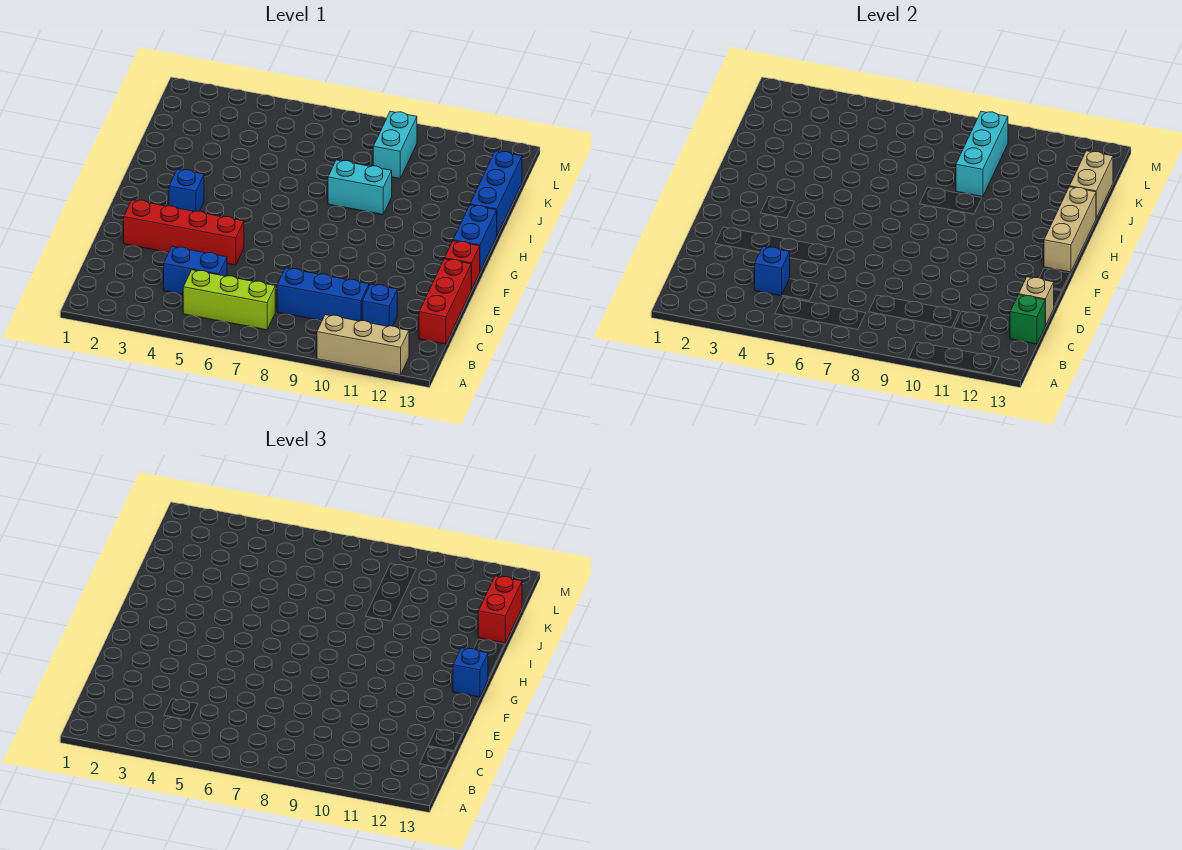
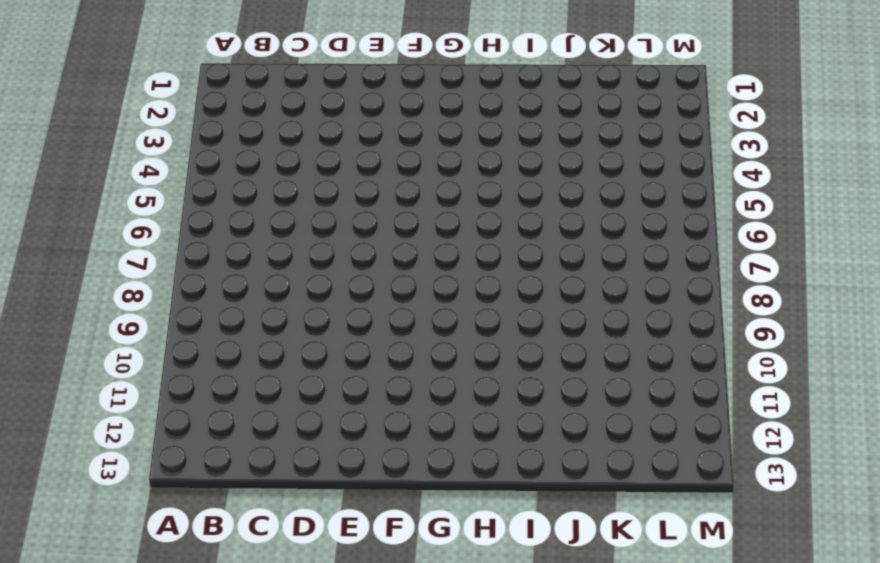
none -> tan 1x3 brick [317,315,409,375]
none -> lime 1x3 brick [183,270,275,330]
none -> blue 1x2 brick [164,247,227,294]

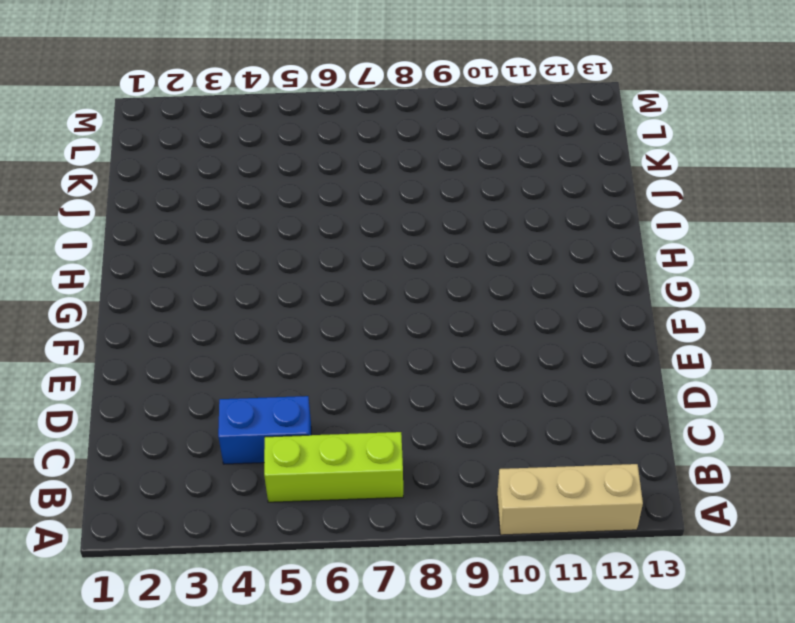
none -> blue 1x3 brick [277,268,369,321]
none -> blue 1x1 brick [362,284,397,326]
none -> red 1x3 brick [419,259,471,344]

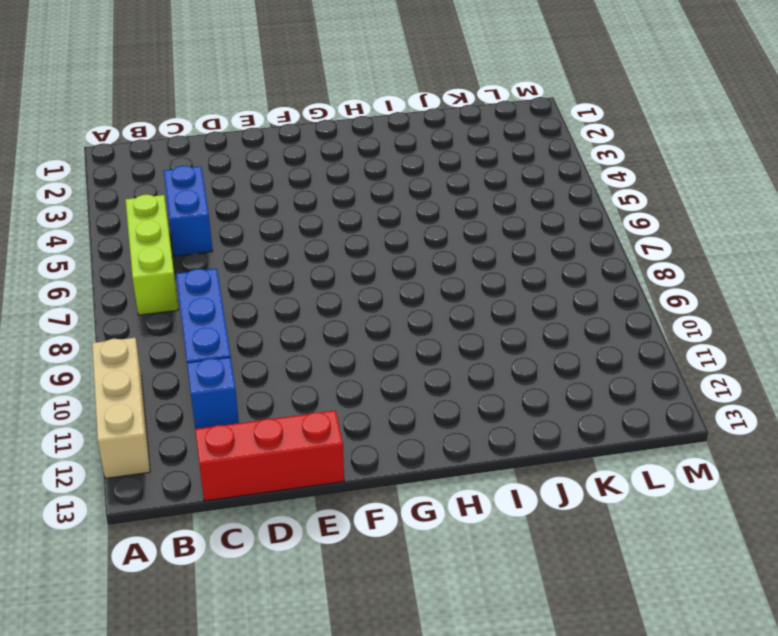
none -> red 1x4 brick [124,200,244,265]
none -> red 1x1 brick [445,241,480,290]
none -> blue 1x1 brick [169,169,204,212]

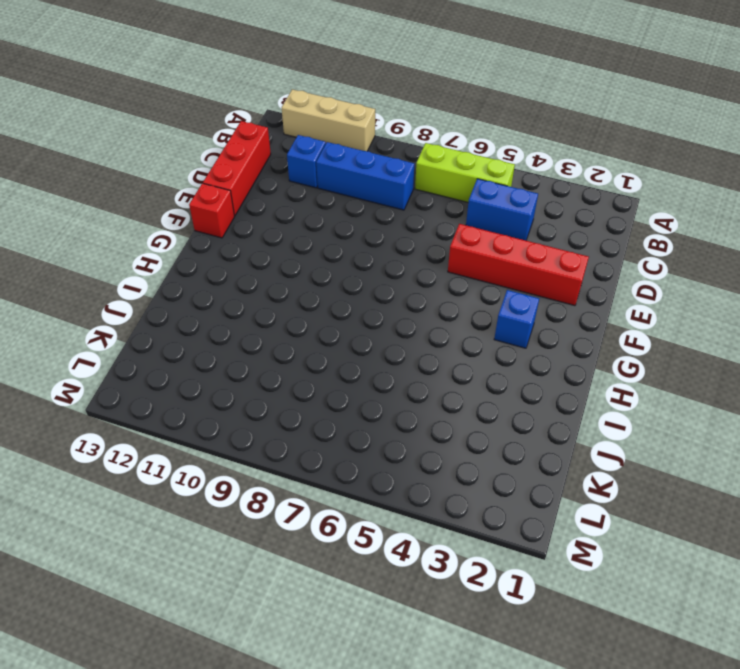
none -> blue 1x2 brick [453,205,497,271]
none -> cyan 1x2 brick [328,160,392,215]
none -> blue 1x3 brick [470,151,522,235]

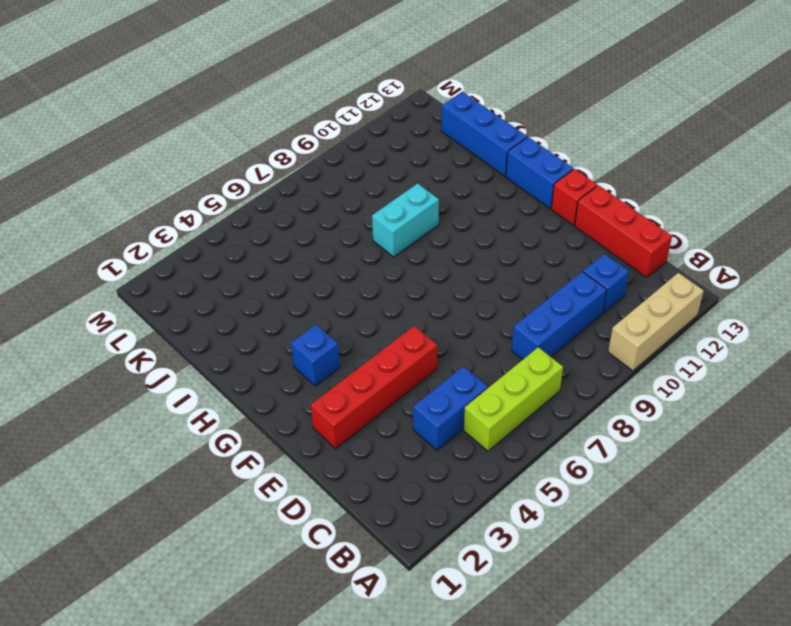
none -> cyan 1x2 brick [373,111,417,179]
none -> blue 1x1 brick [755,247,790,296]
none -> green 1x1 brick [1010,295,1045,344]

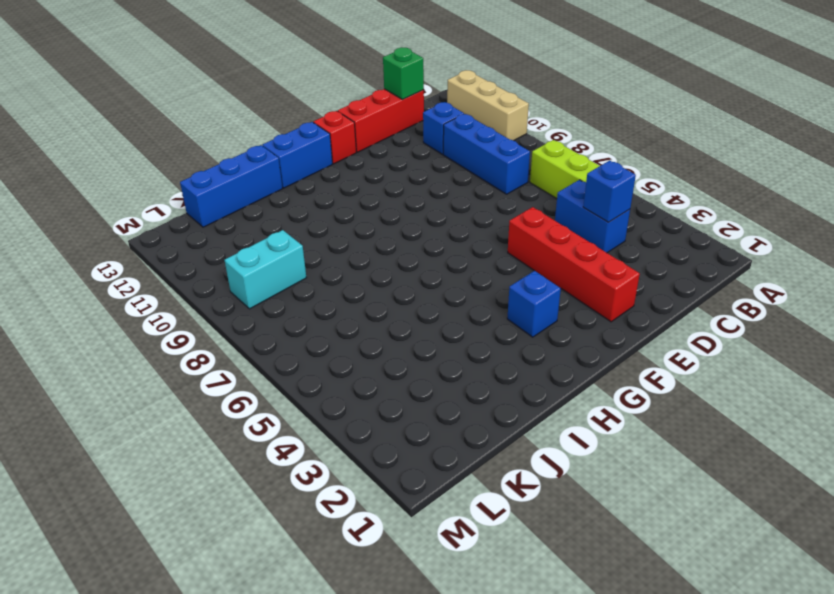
none -> cyan 1x2 brick [328,160,392,215]
none -> tan 1x1 brick [1019,277,1054,326]
none -> tan 1x3 brick [1044,187,1096,272]

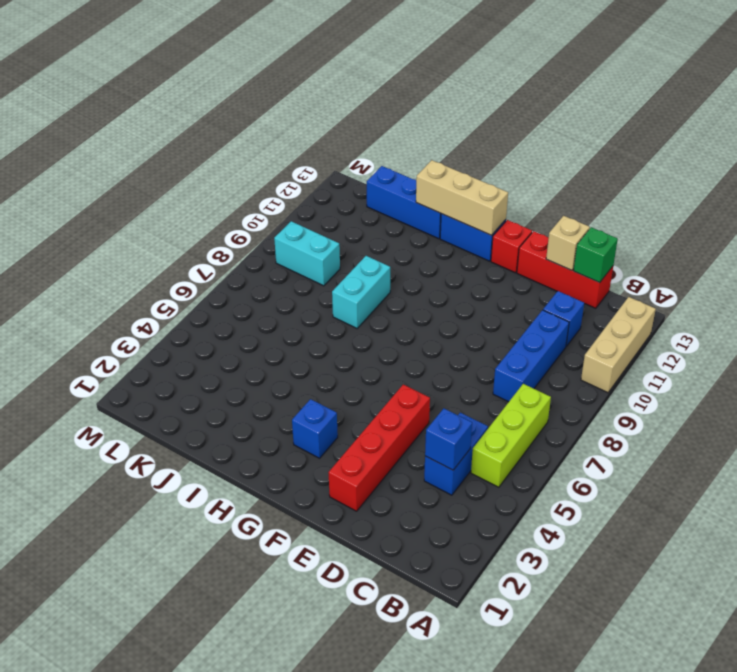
none -> cyan 1x3 brick [956,111,1008,197]
none -> tan 1x2 brick [1069,151,1113,218]
none -> blue 1x1 brick [453,648,488,697]

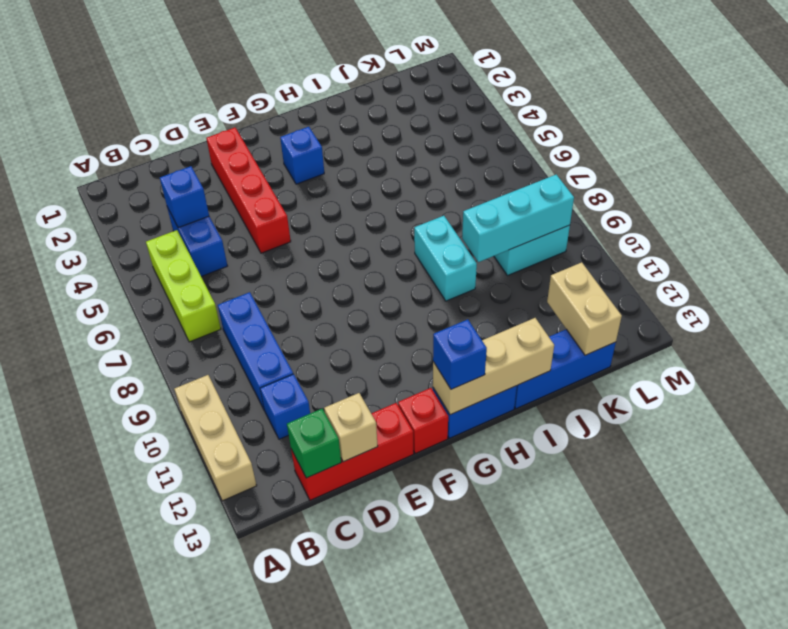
tan 1x2 brick [547,262,622,355] -> tan 1x2 brick turned to [1069,151,1113,218]
none -> red 1x2 brick [478,576,522,643]

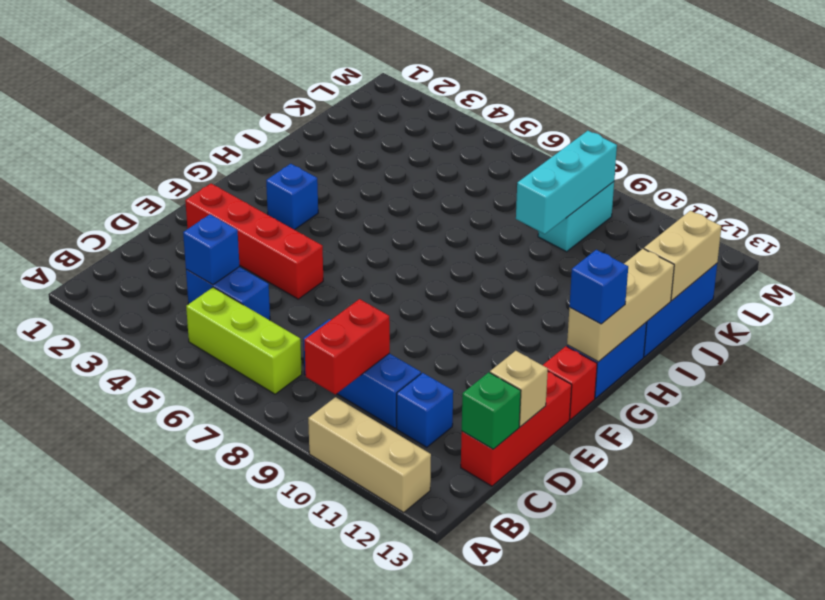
red 1x2 brick [304,299,390,394] -> red 1x2 brick moved to [478,576,522,643]
none -> cyan 1x2 brick [328,160,392,215]

